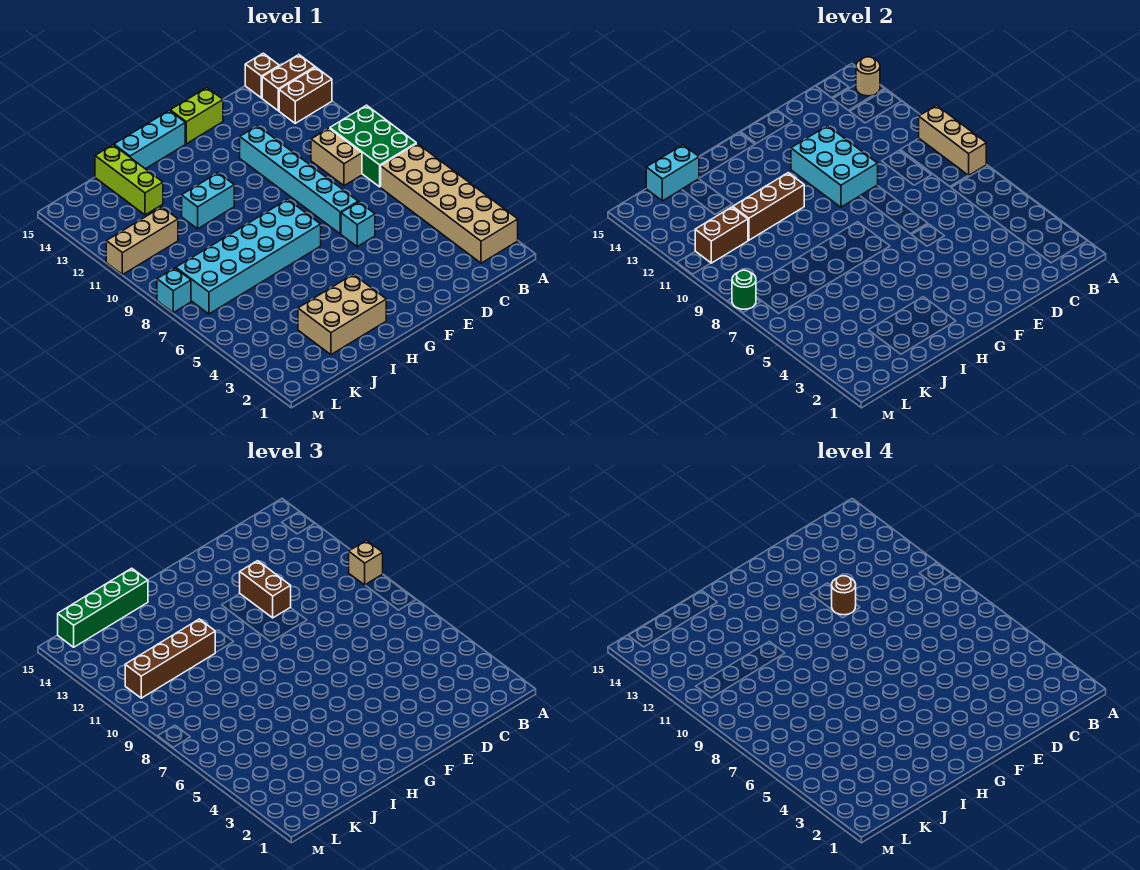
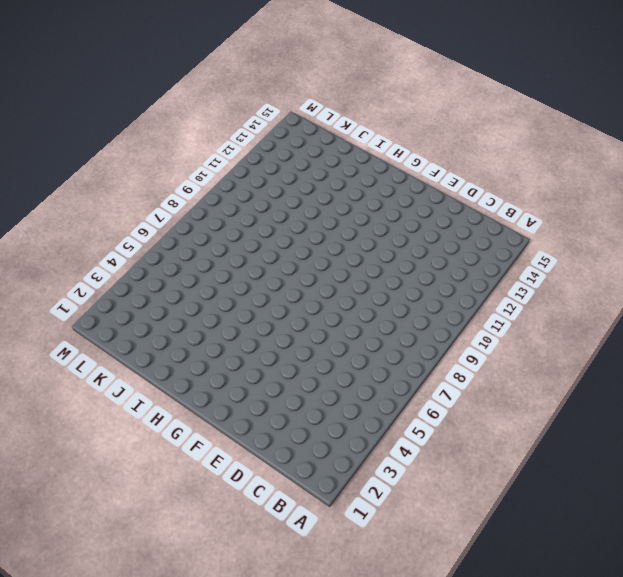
none -> tan 2x6 brick [381,144,518,263]
none -> green 2x3 brick [330,105,416,187]
none -> brown 1x2 brick [279,67,332,123]

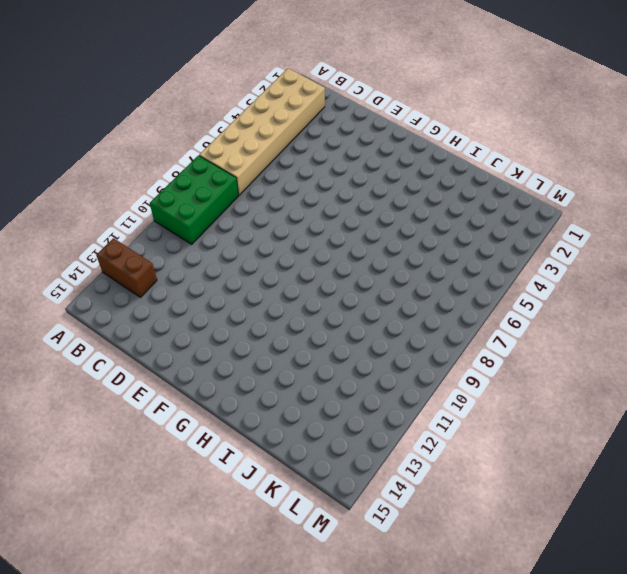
none -> brown 1x2 brick [262,55,315,111]
none -> brown 1x1 brick [245,53,279,98]
none -> tan 1x2 brick [311,128,362,186]

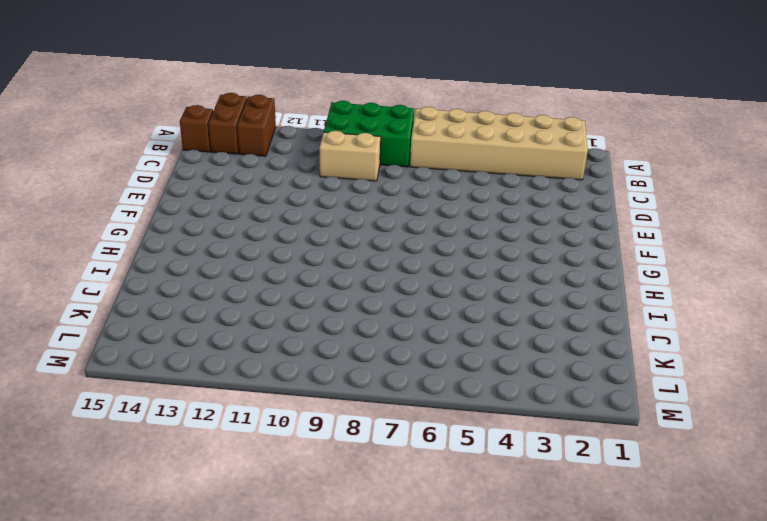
none -> cyan 1x1 brick [341,202,375,247]
none -> cyan 1x6 brick [240,126,358,234]
none -> lime 1x2 brick [170,88,223,144]

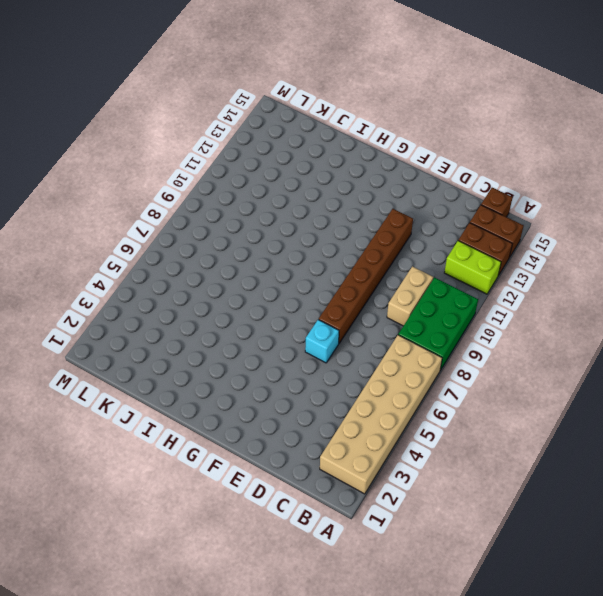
lime 1x2 brick [444,241,501,294] -> lime 1x2 brick moved to [170,88,223,144]
brown 1x6 brick [319,209,413,343] -> cyan 1x6 brick [240,126,358,234]
none -> cyan 2x6 brick [176,199,321,314]
none -> cyan 1x3 brick [114,110,185,169]
none -> tan 2x3 brick [298,274,386,355]

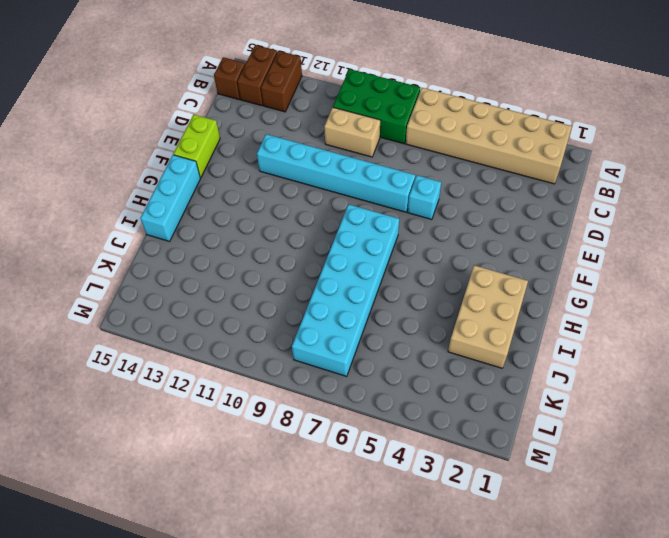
none -> cyan 1x2 brick [182,173,234,229]
none -> lime 1x3 brick [95,145,163,215]
none -> tan 1x3 brick [106,207,178,275]

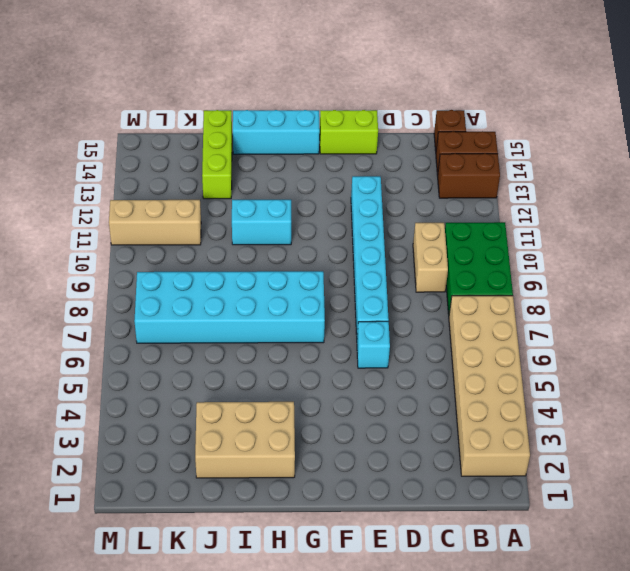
none -> cyan 1x1 brick [157,268,191,313]
none -> tan 1x3 brick [919,105,986,176]
none -> tan 1x1 round brick [856,57,880,96]

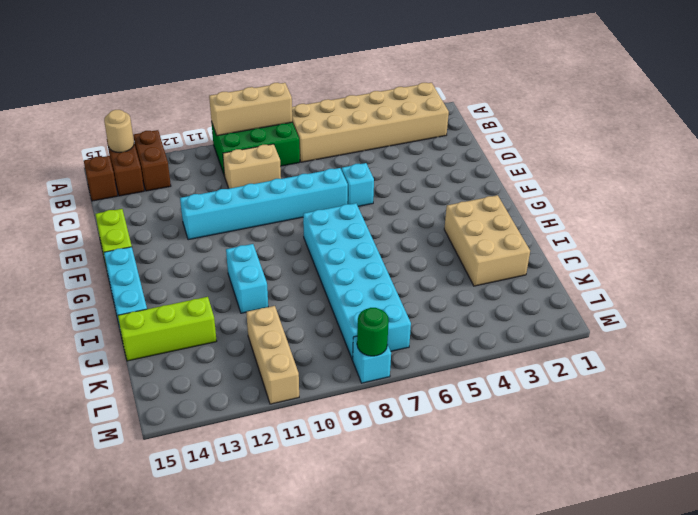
none -> cyan 2x3 brick [791,126,878,207]
none -> brown 1x3 brick [733,173,804,240]
none -> cyan 1x2 brick [646,145,699,201]

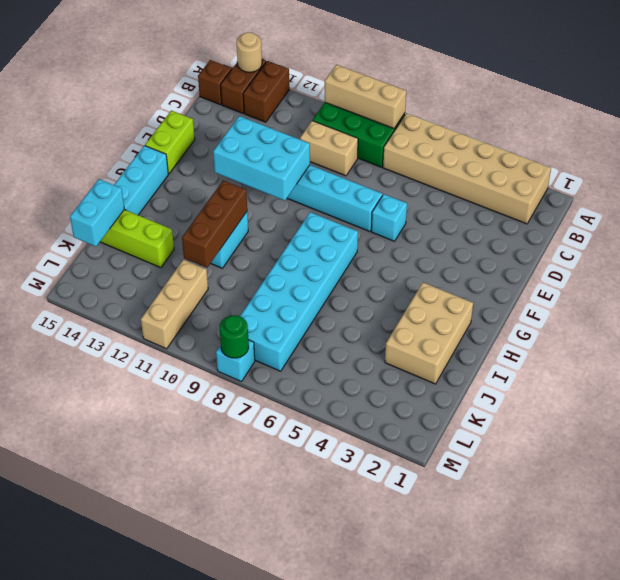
none -> brown 1x2 brick [695,207,748,263]
none -> tan 1x1 brick [349,540,383,585]
none -> brown 1x2 brick [240,561,291,618]

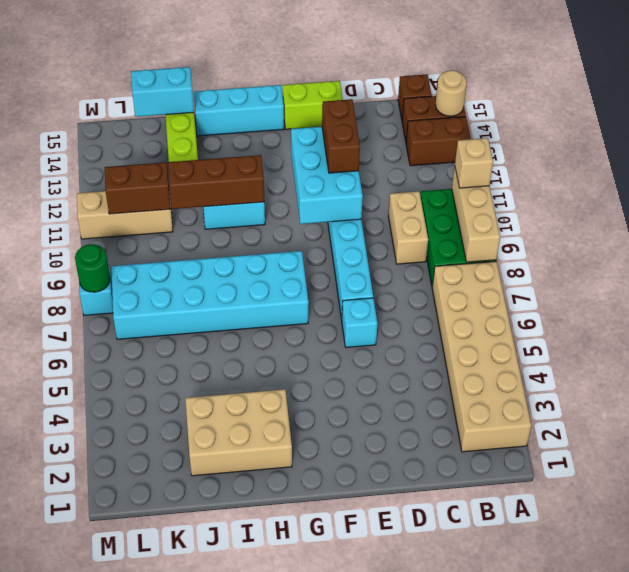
none -> brown 1x4 brick [125,619,215,698]
none -> green 1x4 brick [58,568,148,647]
none -> brown 1x1 round brick [832,576,856,615]

